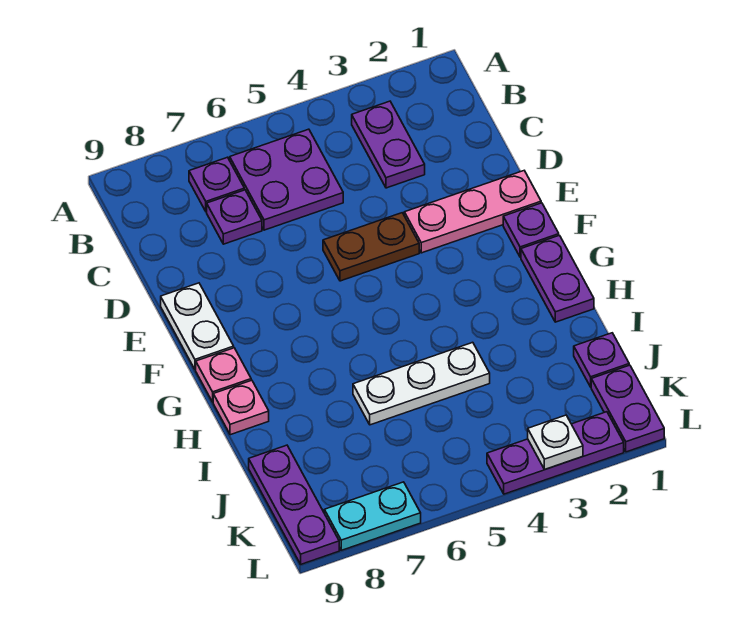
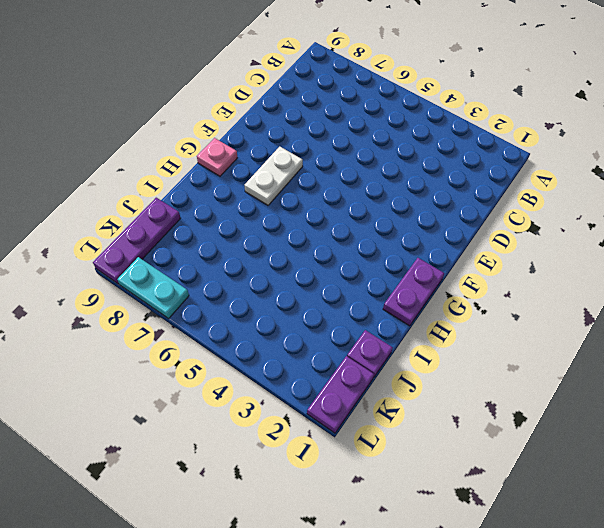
white 1x2 plate [244,147,303,205] -> white 1x2 plate moved to [161,283,234,370]
none -> purple 1x2 plate [352,101,425,188]
none -> purple 2x2 plate [230,129,343,230]
none -> purple 1x1 plate [189,157,244,212]

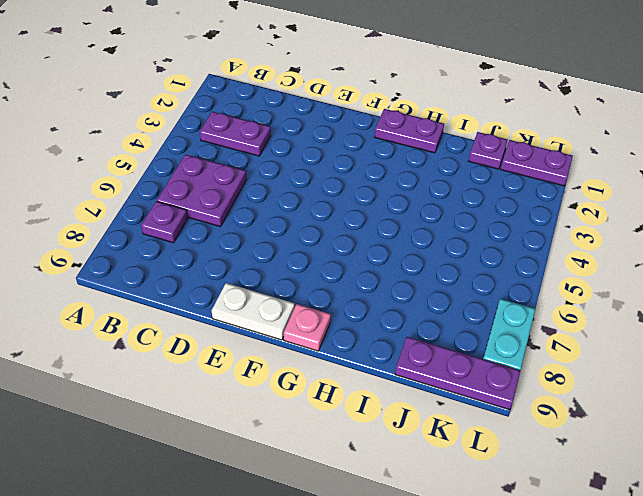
none -> purple 1x1 plate [207,190,262,244]
none -> pink 1x3 plate [404,171,541,253]
none -> brown 1x2 plate [323,213,419,281]

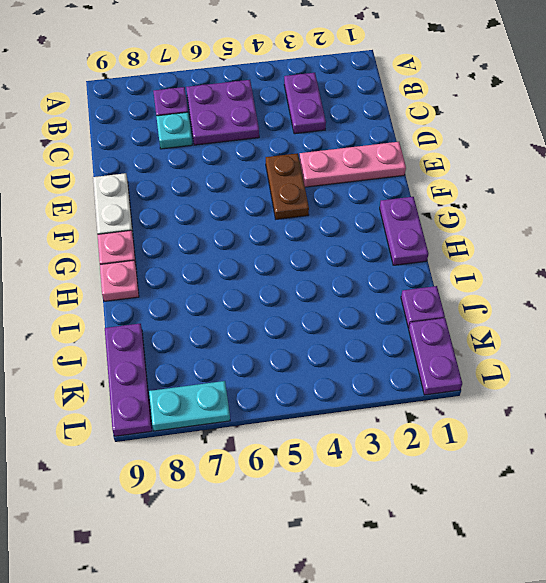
cyan 1x1 plate [156,112,192,149] -> purple 1x1 plate [207,190,262,244]
brown 1x2 plate [266,153,309,219] -> brown 1x2 plate turned to [323,213,419,281]
none -> purple 1x1 plate [503,203,559,257]
none -> white 1x3 plate [353,342,490,425]
none -> purple 1x3 plate [487,412,624,494]

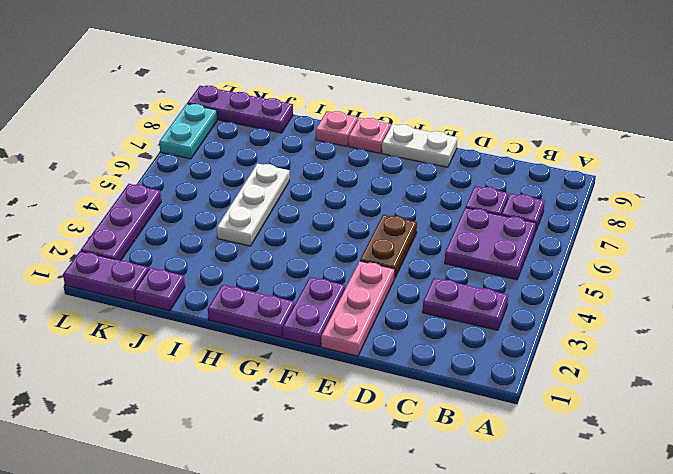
purple 1x2 plate [283,277,345,347] -> purple 1x1 plate [503,203,559,257]
none -> white 1x1 plate [528,415,583,470]

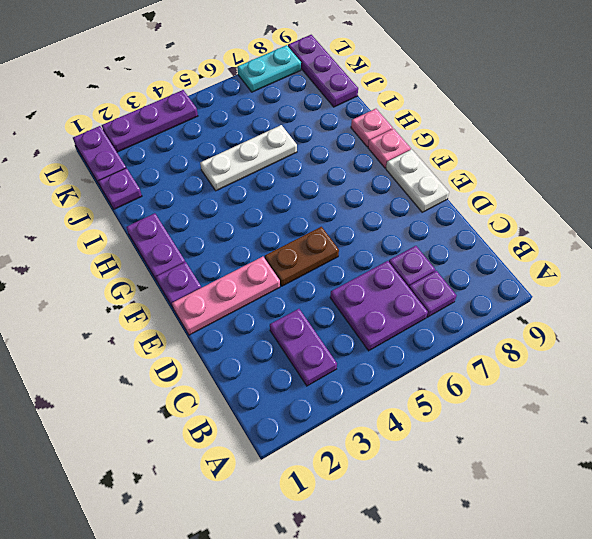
none -> white 1x1 plate [528,415,583,470]

